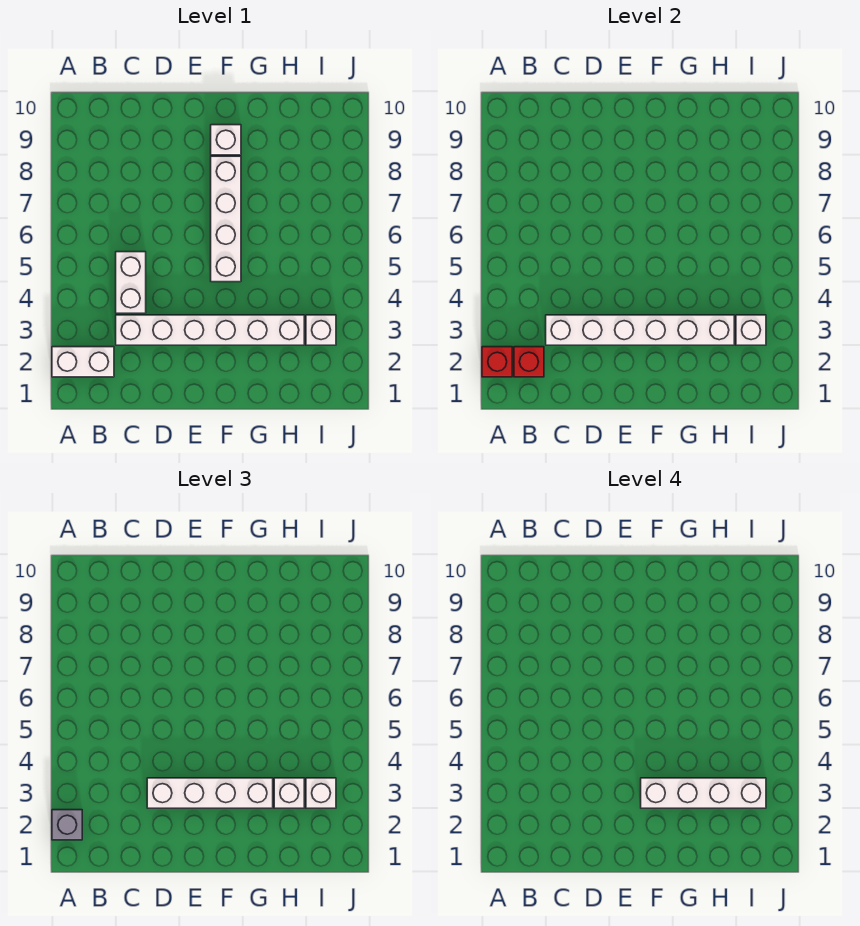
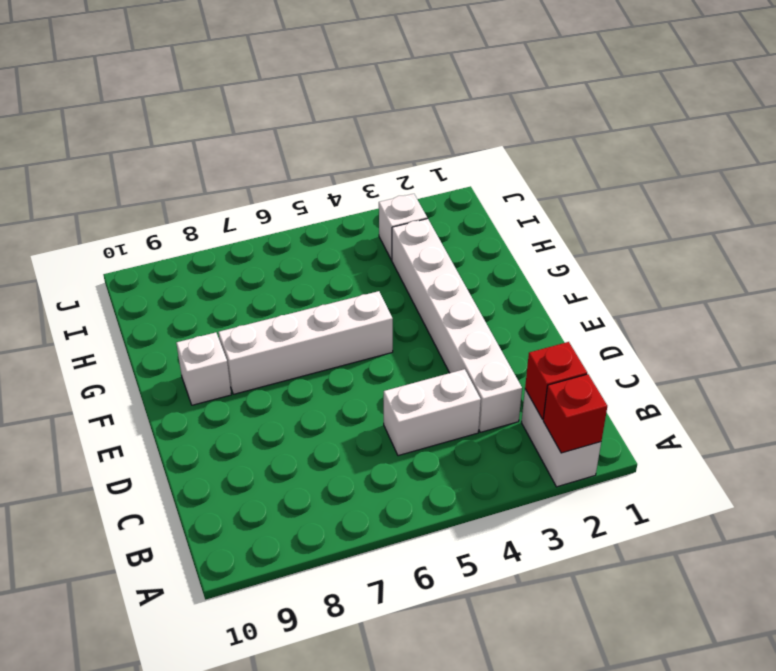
none -> white 1x6 brick [546,315,734,345]
none -> white 1x1 brick [736,315,766,345]
none -> grey 1x1 brick [52,810,82,840]

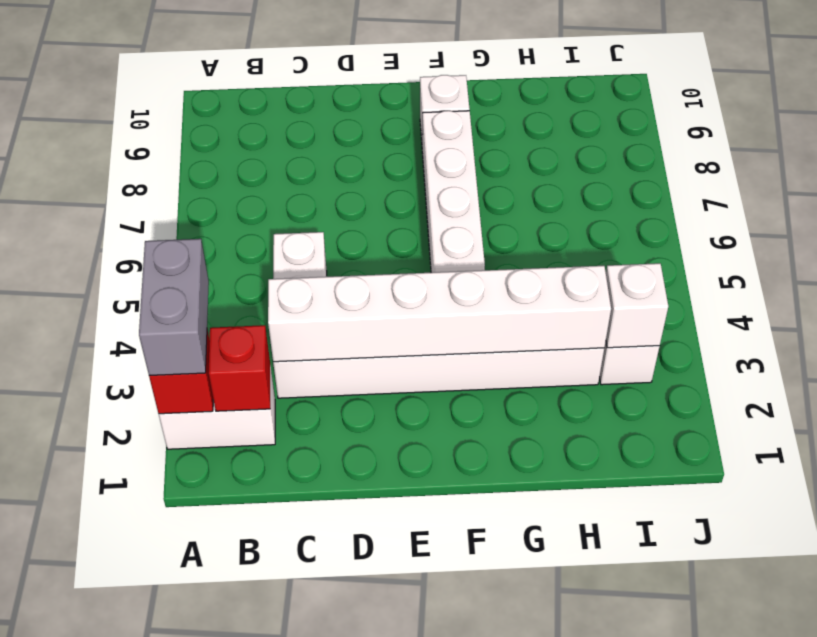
grey 1x2 brick [139,239,209,375] -> grey 1x1 brick [52,810,82,840]
none -> white 1x4 brick [147,778,273,808]
none -> white 1x1 brick [274,778,304,808]
none -> white 1x1 brick [306,778,336,808]

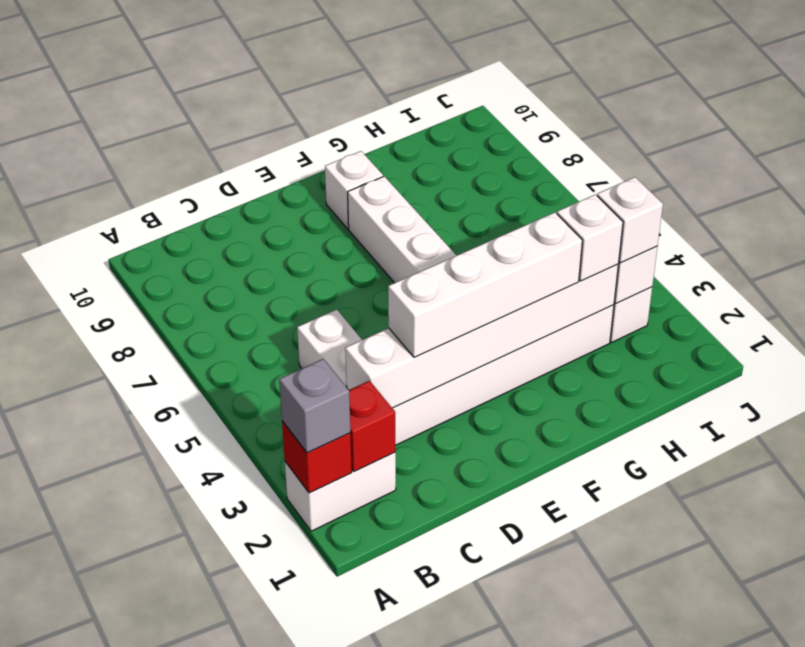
none -> white 1x4 brick [641,778,766,808]

